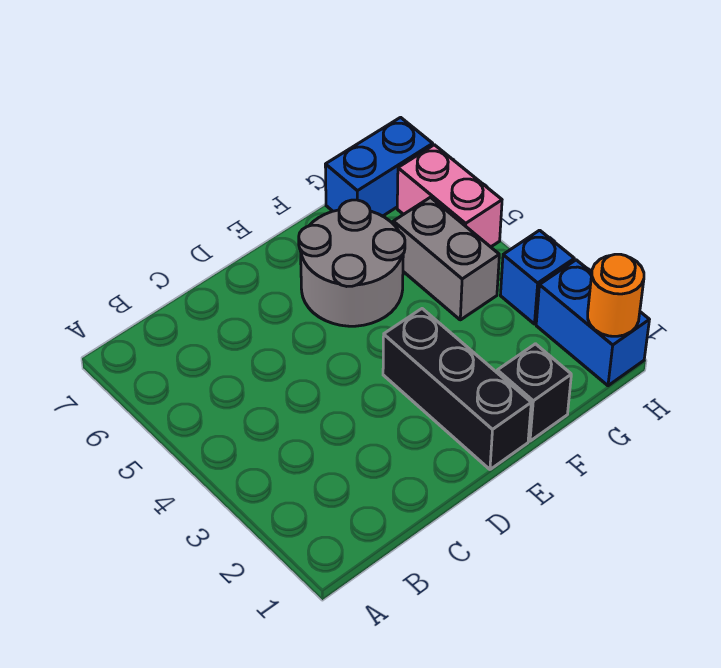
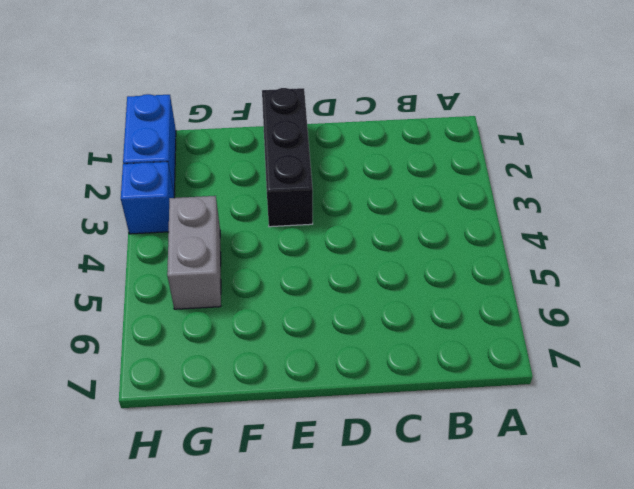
none -> grey 2x2 round brick [299,200,405,326]
none -> black 1x1 brick [497,344,571,441]

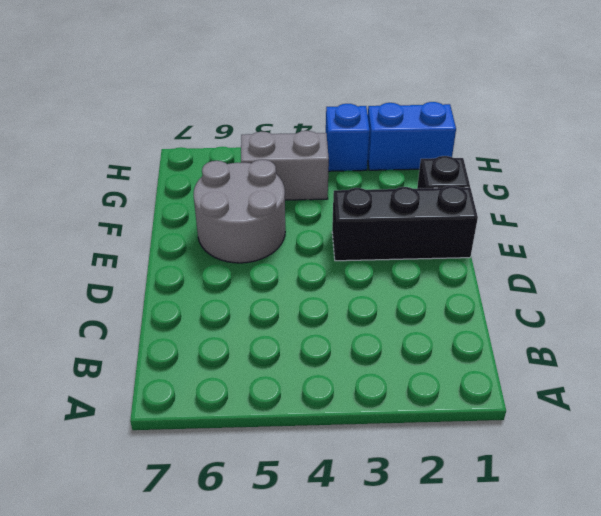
none -> blue 1x2 brick [325,117,433,216]
none -> pink 1x2 brick [397,145,502,247]

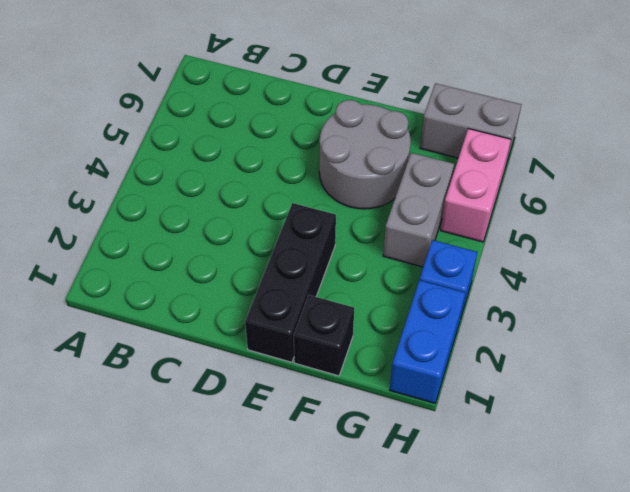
grey 1x2 brick [420,83,521,168] -> blue 1x2 brick [325,117,433,216]
none -> orange 1x1 round brick [588,254,644,336]

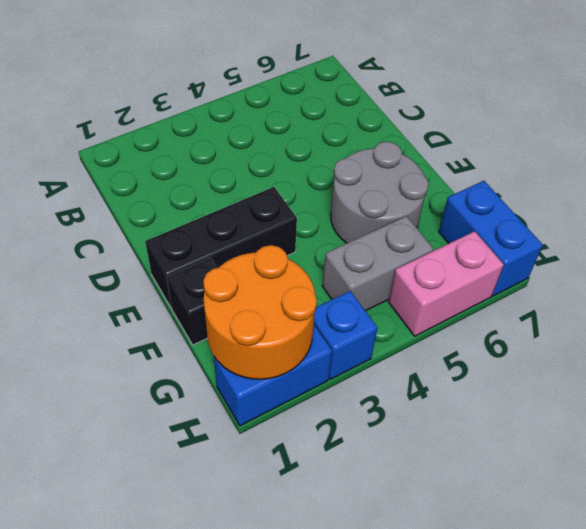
orange 2x2 round brick [203,245,317,379] -> orange 1x1 round brick [588,254,644,336]

